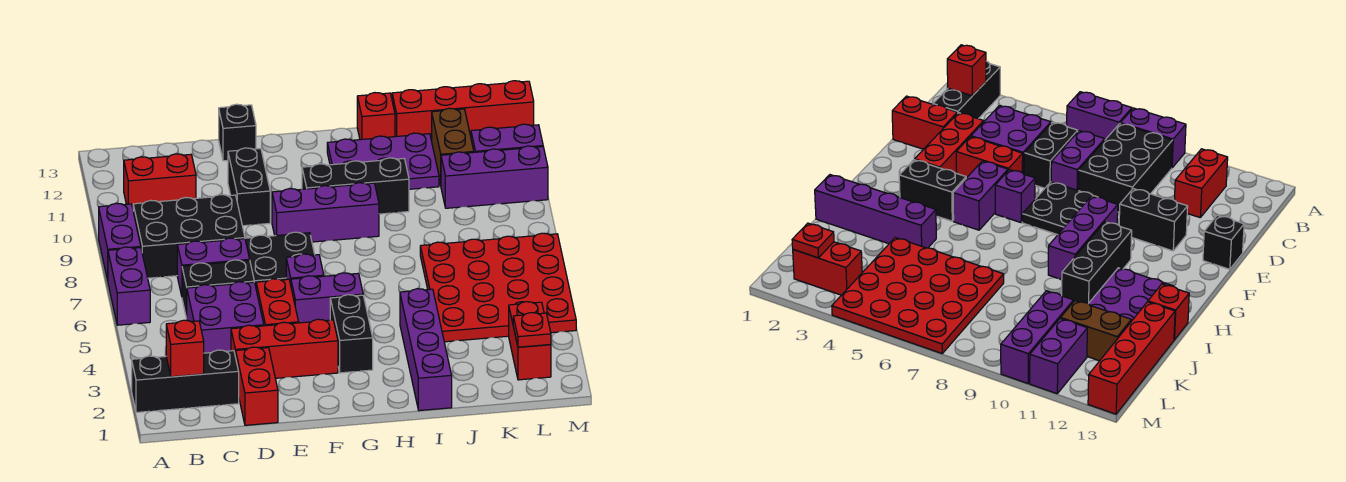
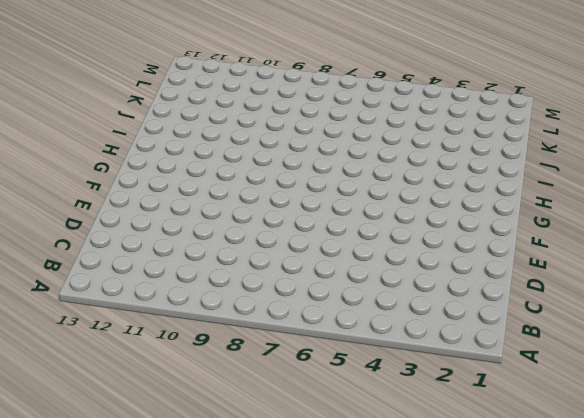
none -> black 1x3 brick [132,350,239,412]
none -> purple 1x2 brick [108,247,150,325]
none -> purple 1x2 brick [99,203,141,280]
none -> black 2x3 brick [133,195,245,278]

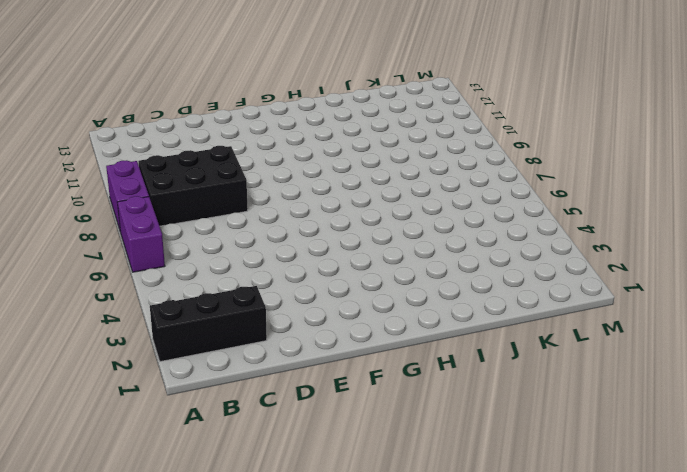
none -> red 1x2 brick [124,154,196,208]
none -> purple 2x2 brick [187,282,264,353]
none -> black 1x2 brick [182,260,254,319]
none -> purple 1x2 brick [177,238,250,296]

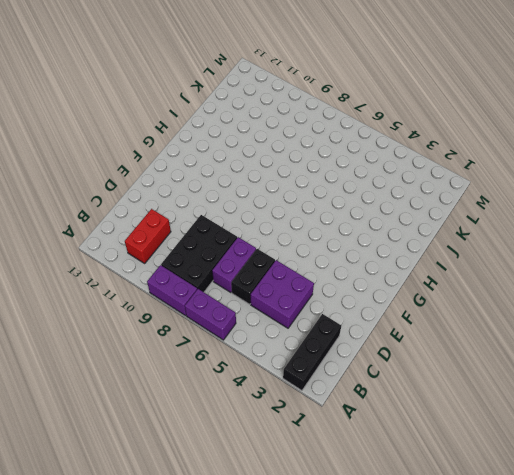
none -> red 1x2 brick [236,347,278,425]
none -> red 1x3 brick [231,319,338,378]
none -> red 1x2 brick [256,279,299,326]
none -> black 2x2 plate [245,232,315,286]

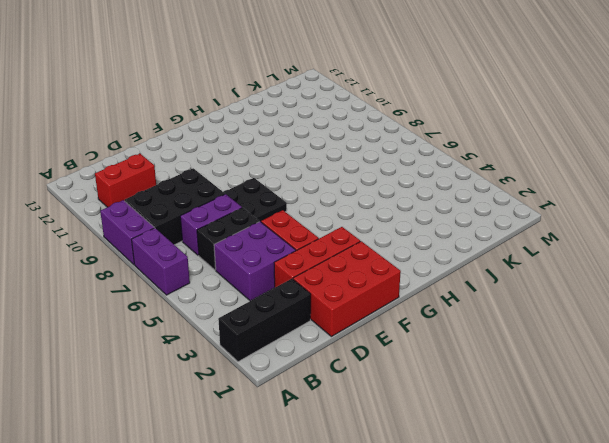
red 2x3 brick [293,241,401,337] -> red 1x2 brick [236,347,278,425]
none -> black 1x2 brick [228,148,270,226]
none -> black 1x1 brick [219,104,256,161]
none -> purple 1x2 brick [291,273,363,323]
none -> purple 1x1 brick [286,254,324,284]

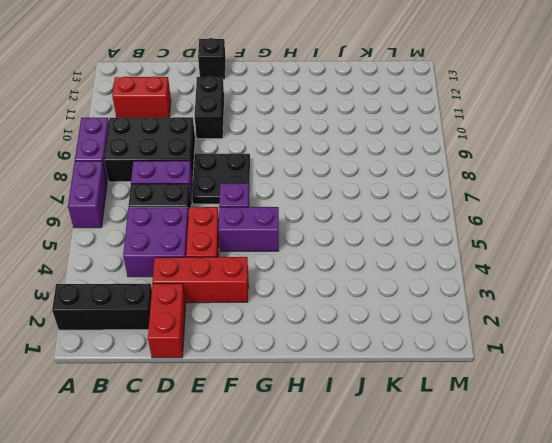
none -> purple 1x3 brick [272,183,379,242]
none -> black 1x2 brick [330,295,373,373]
none -> black 1x3 brick [302,158,409,214]
none -> purple 2x3 plate [327,133,439,189]

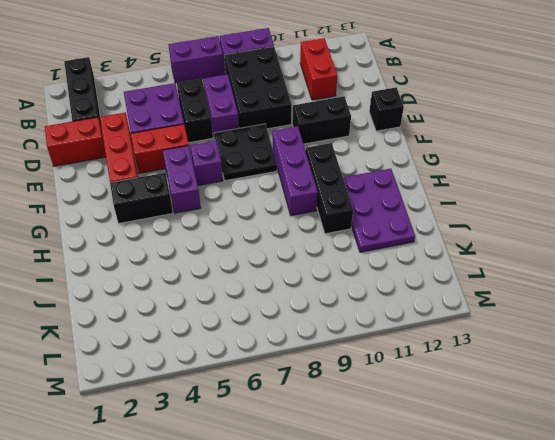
none -> purple 1x4 brick [400,289,452,411]
none -> red 1x1 brick [357,93,395,140]
none -> red 4x4 plate [420,233,576,342]
none -> red 1x4 brick [392,81,534,141]

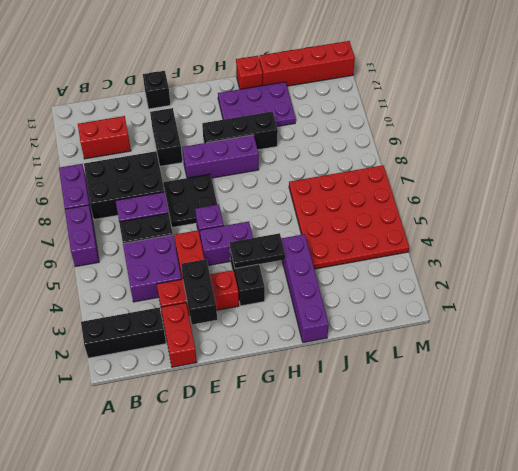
black 1x2 brick [181,259,217,325] -> none
black 1x2 plate [230,233,285,268] -> none
none -> purple 1x3 brick [441,146,548,208]
none -> brown 1x2 brick [432,108,474,185]
none -> red 1x2 brick [509,302,551,380]
none -> purple 1x2 brick [471,124,543,152]

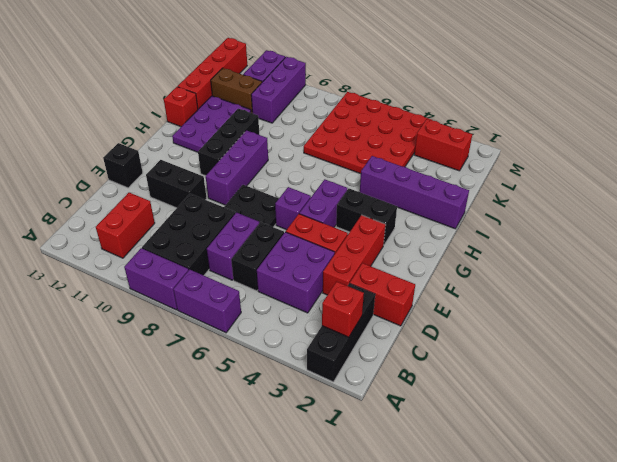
none -> red 1x1 plate [513,313,551,347]

